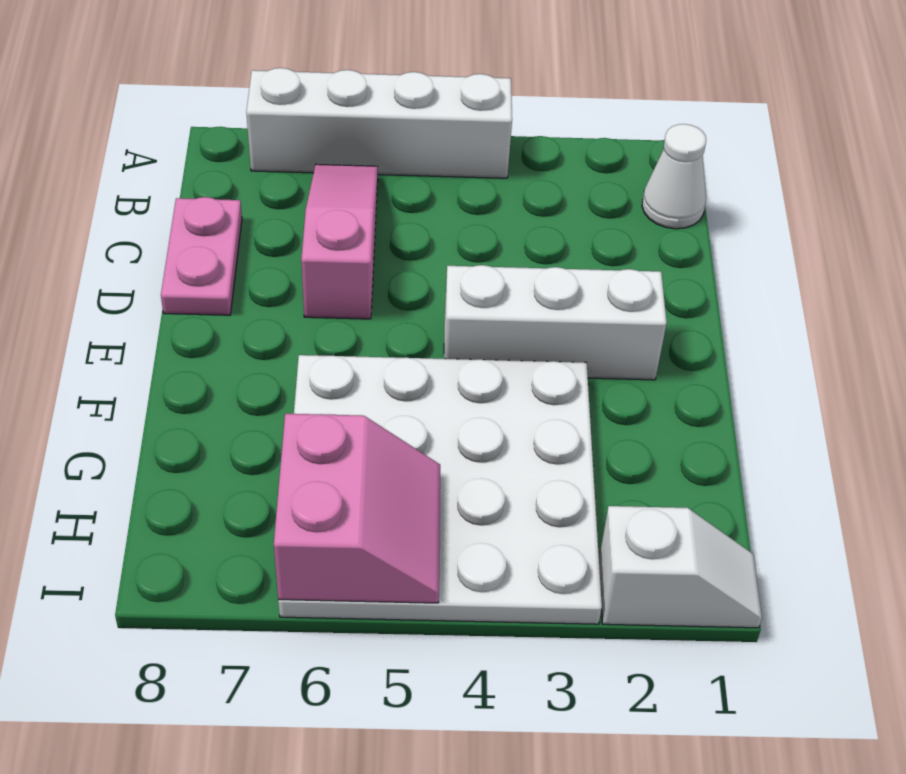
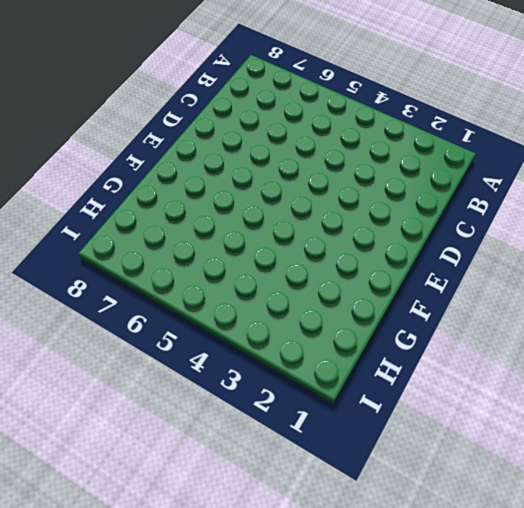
none -> white 1x4 brick [246,68,512,178]
none -> white 1x1 cone [642,124,706,229]

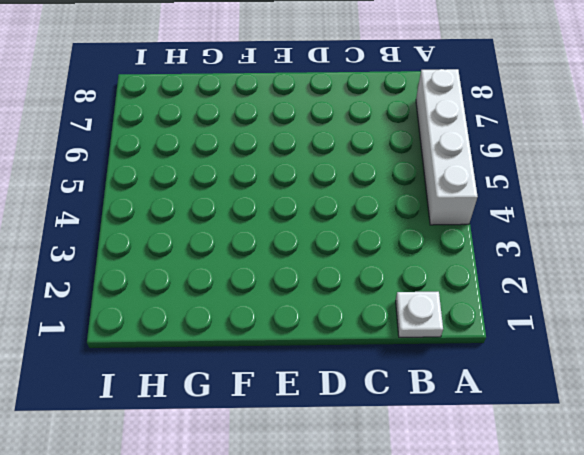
white 1x1 plate [396,292,443,337] -> white 1x1 cone [642,124,706,229]
none -> pink 1x3 slope [301,164,378,319]
none -> pink 1x2 plate [161,197,242,315]

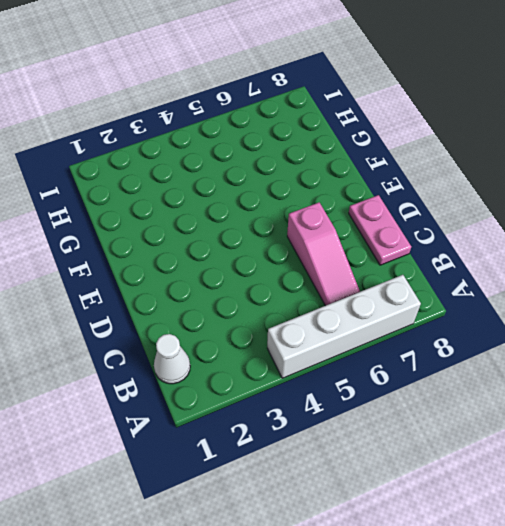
none -> white 1x3 brick [444,265,667,380]
none -> white 4x4 plate [278,355,602,624]

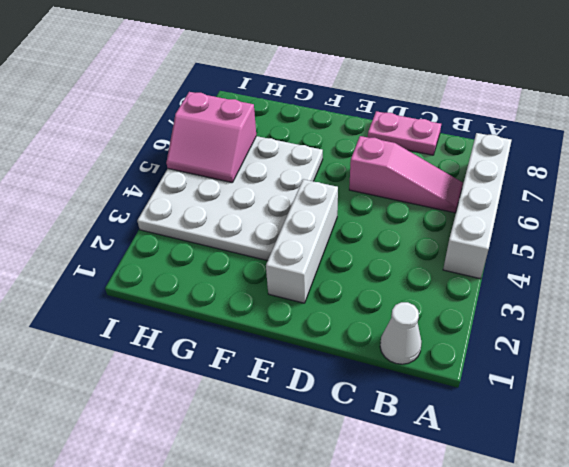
none -> white 1x2 slope [599,506,762,628]

